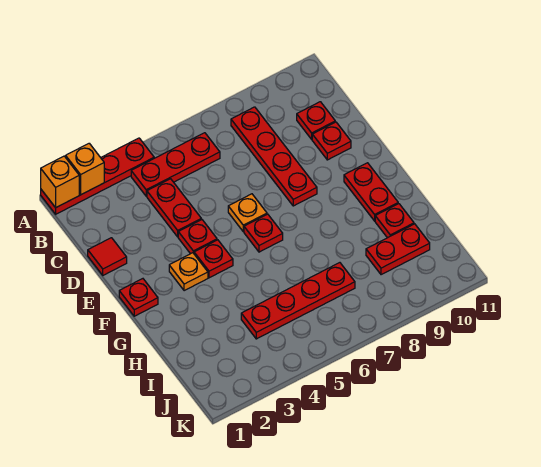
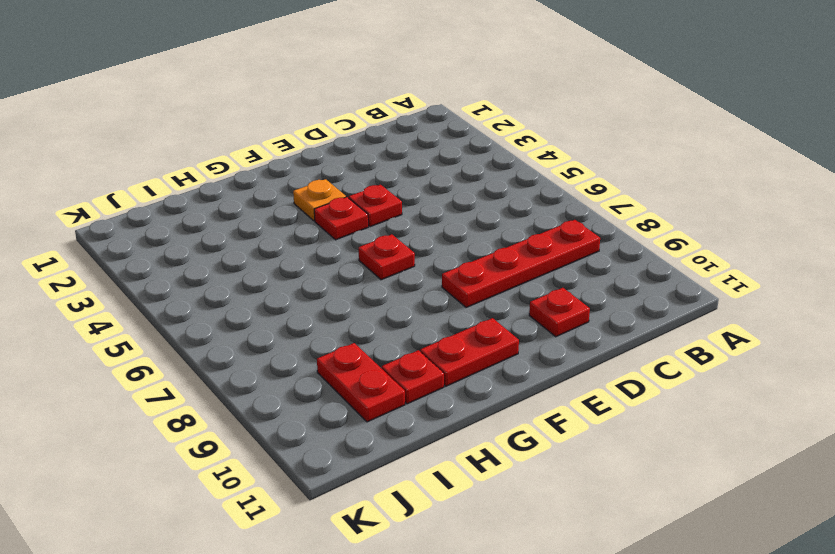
none -> red 1x4 plate [41,138,154,214]
none -> red 1x3 plate [131,133,220,196]
none -> red 1x2 plate [147,179,201,237]

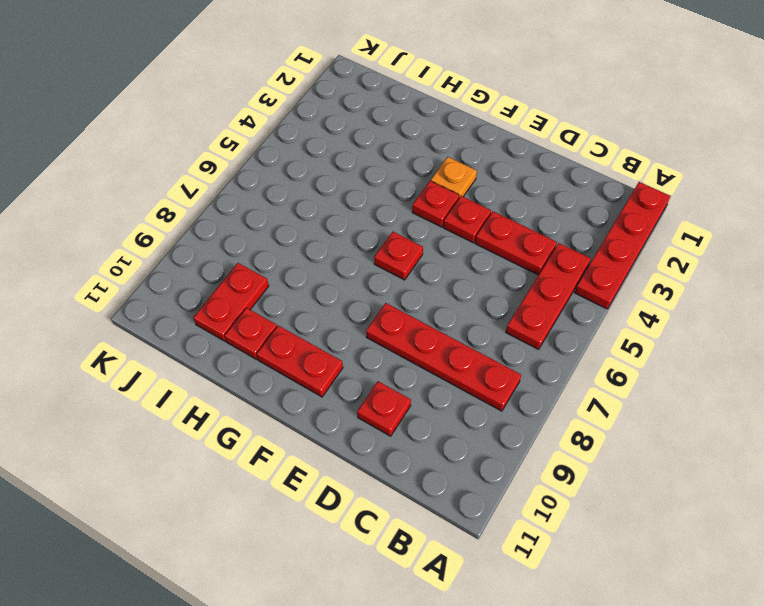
none -> red 1x1 plate [297,102,335,139]
none -> red 1x1 tile [88,238,127,275]
none -> orange 1x1 plate [228,194,267,232]

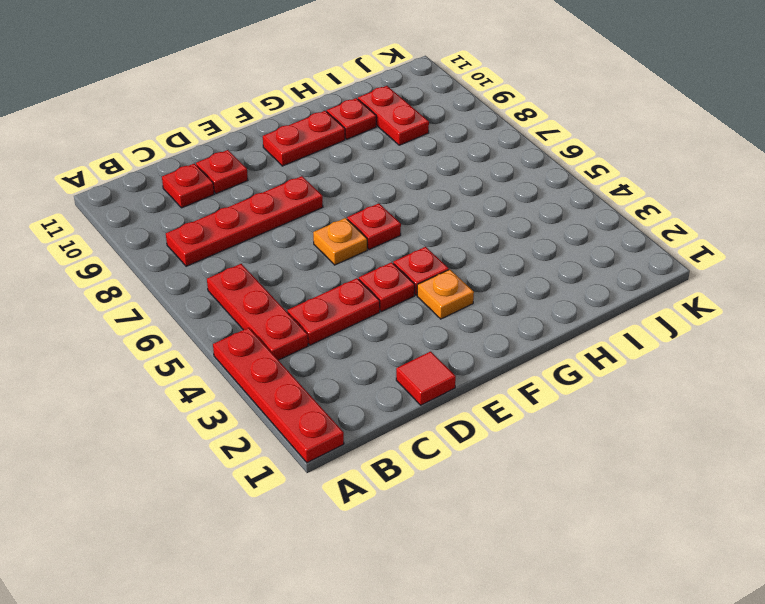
none -> red 1x1 plate [119,279,158,316]
none -> red 1x4 plate [241,263,355,339]
none -> orange 1x1 brick [41,156,79,208]

